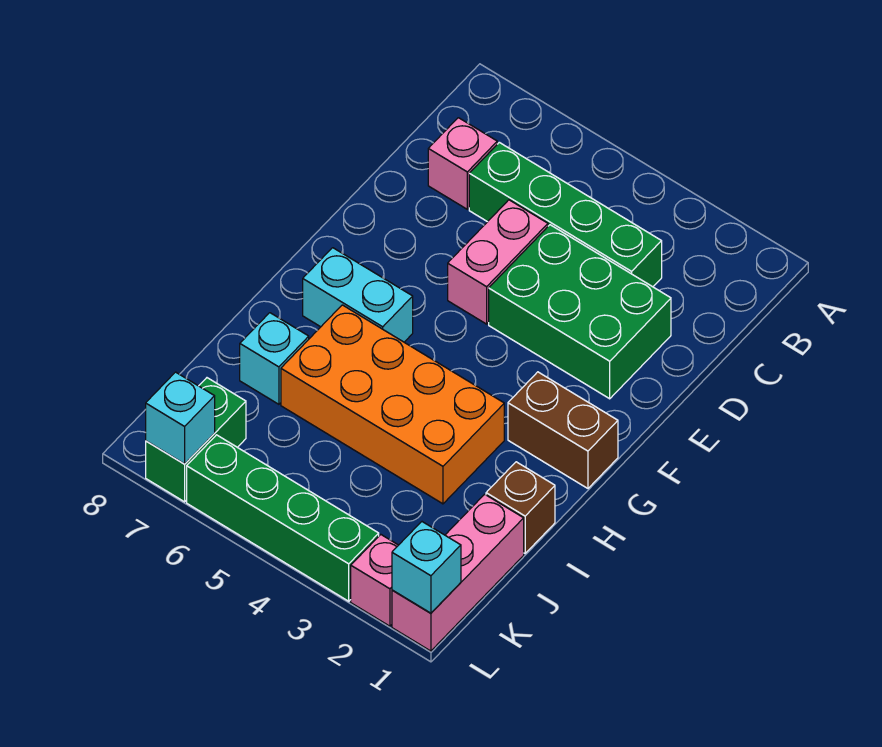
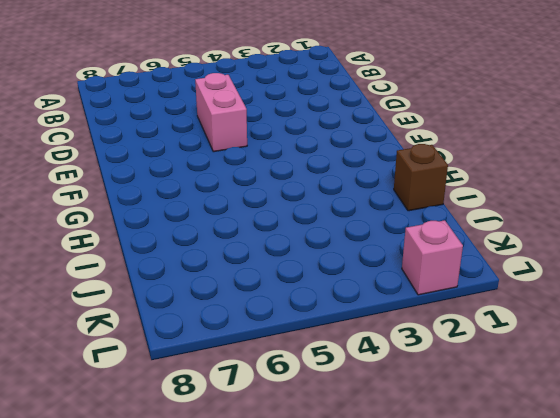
none -> green 1x4 brick [469,142,662,287]
none -> pink 1x1 brick [428,118,497,209]
none -> green 2x3 brick [489,225,671,399]

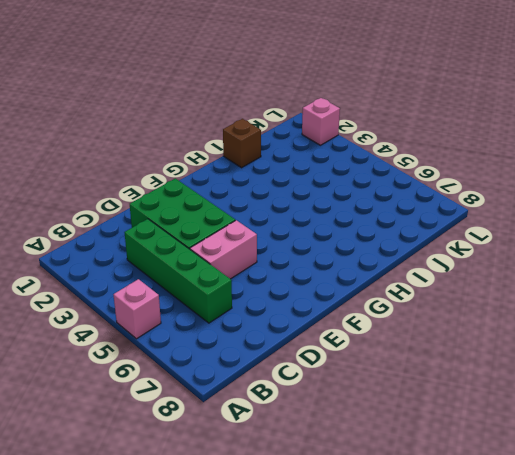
pink 1x1 brick [113,279,161,339] -> pink 1x1 brick moved to [428,118,497,209]
none -> brown 1x2 brick [508,372,618,488]
none -> cyan 1x2 brick [303,248,413,342]
none -> orange 2x4 brick [281,305,504,504]

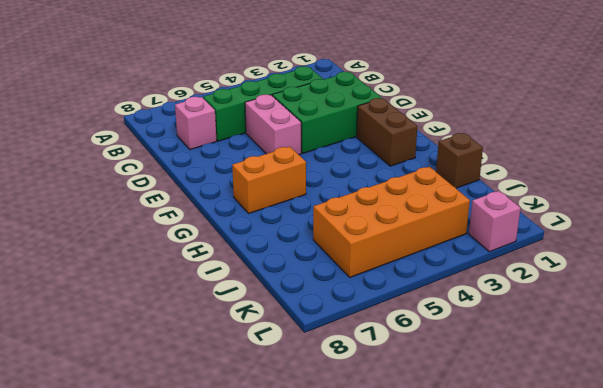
brown 1x2 brick [357,98,417,166] -> brown 1x2 brick turned to [508,372,618,488]
orange 1x2 brick [232,147,306,213] -> cyan 1x2 brick [303,248,413,342]
orange 2x4 brick [313,167,470,277] -> orange 2x4 brick moved to [281,305,504,504]
none -> cyan 1x1 brick [240,313,309,404]
none -> pink 1x3 brick [392,494,524,651]
none -> green 1x2 brick [146,378,246,502]

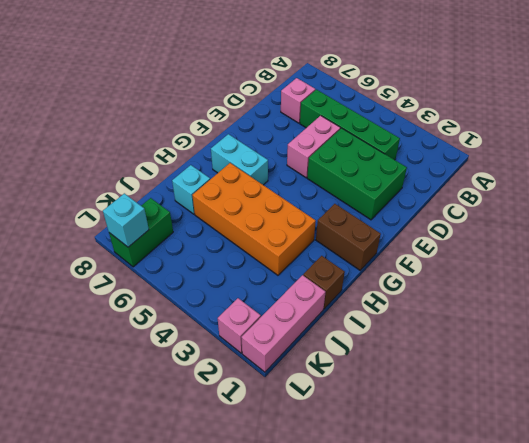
none -> green 1x4 brick [187,435,379,601]
none -> cyan 1x1 brick [392,522,461,613]

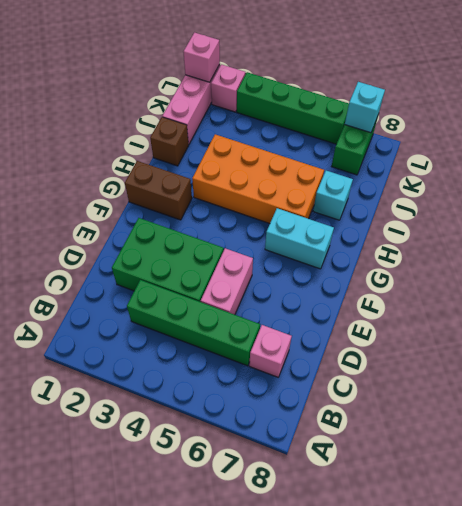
pink 1x1 brick [183,33,220,82] -> cyan 1x1 brick [392,522,461,613]

